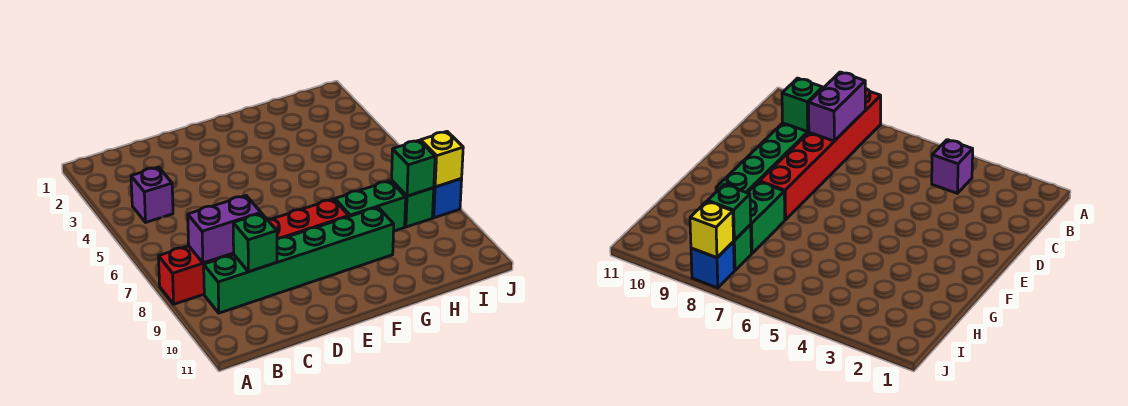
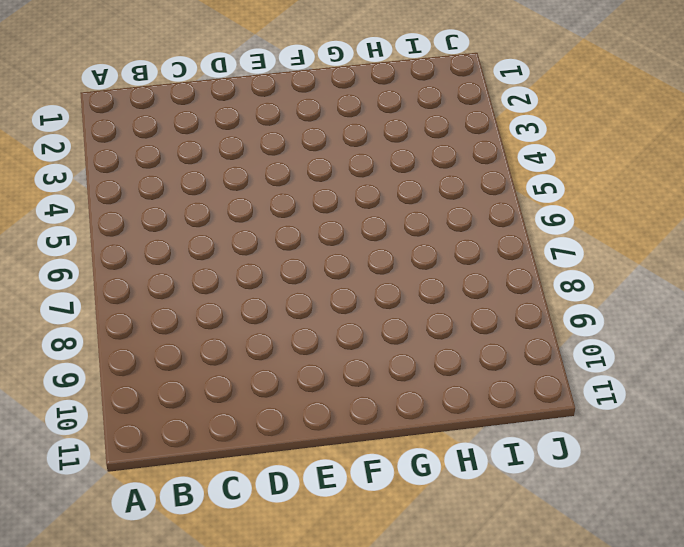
none -> red 1x6 brick [159,199,349,304]
none -> purple 1x1 brick [131,167,173,222]

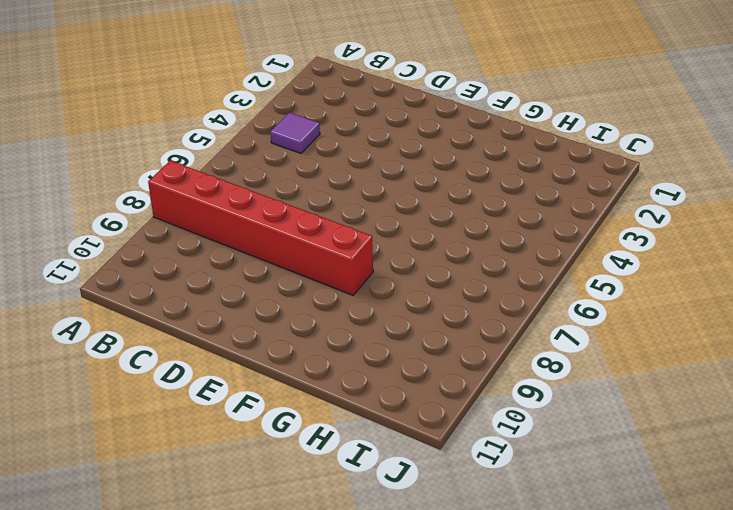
purple 1x1 tile [270,113,320,153] -> purple 1x1 brick [131,167,173,222]
none -> green 1x6 brick [204,207,394,313]
none -> green 1x2 brick [335,181,406,231]

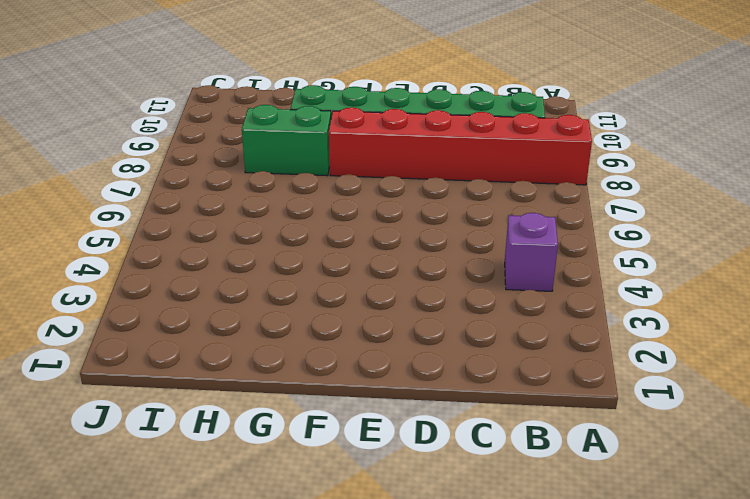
none -> green 1x1 brick [391,181,434,227]
none -> blue 1x1 brick [433,179,462,218]

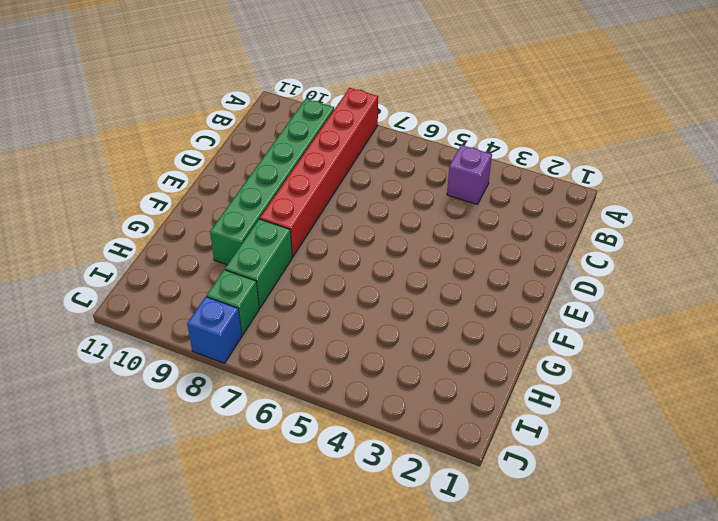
none -> purple 1x2 brick [188,196,261,263]
none -> green 1x1 brick [233,213,277,272]

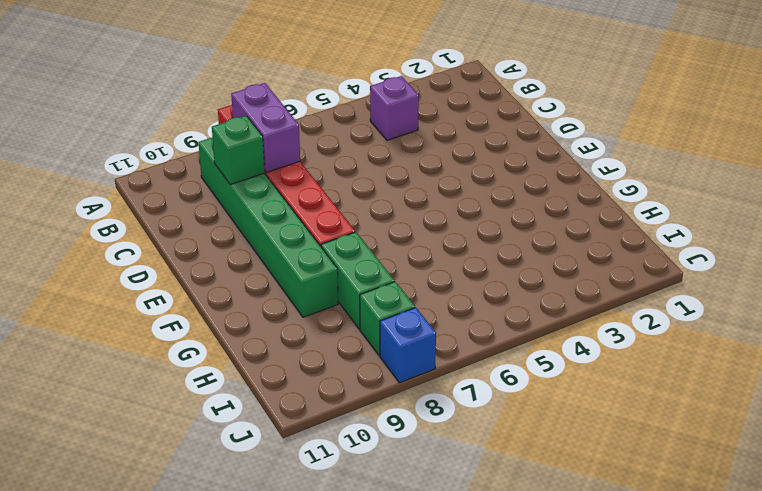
none -> green 1x1 brick [392,140,435,196]
none -> yellow 1x1 brick [421,132,463,187]

